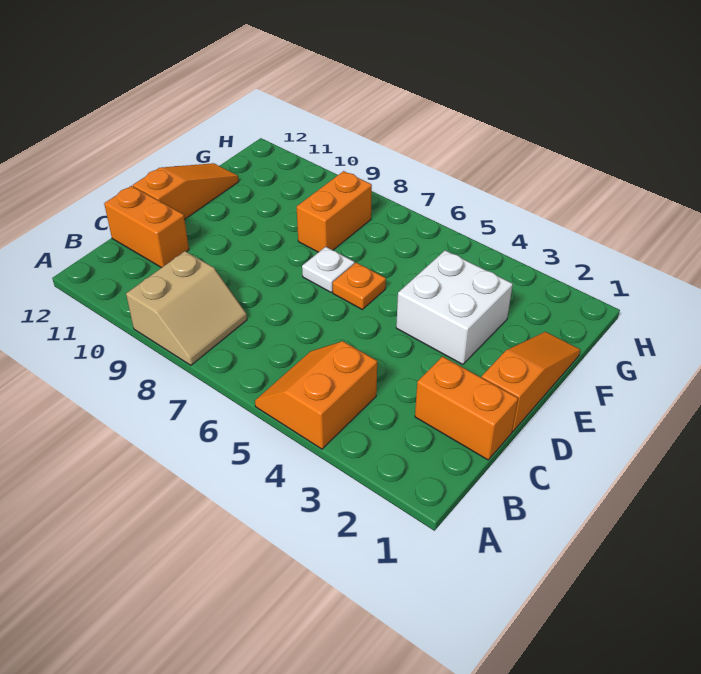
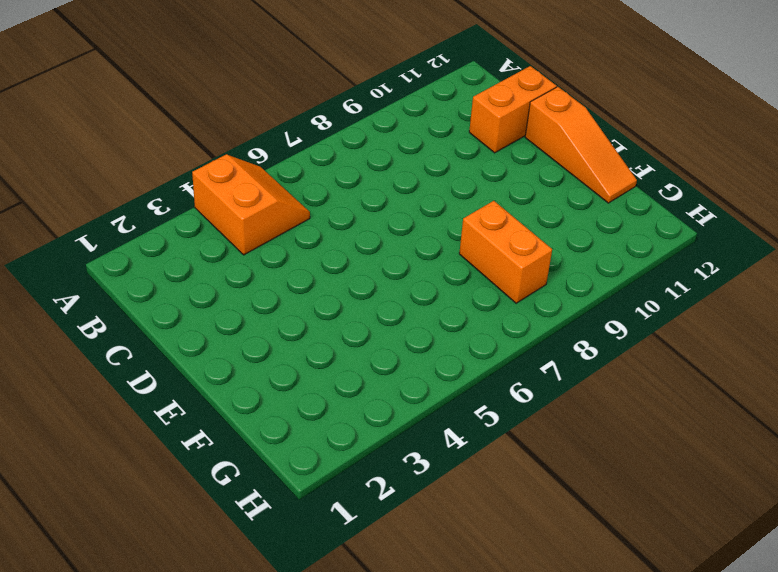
none -> tan 2x2 slope [126,251,247,365]
none -> orange 1x2 brick [415,356,518,460]

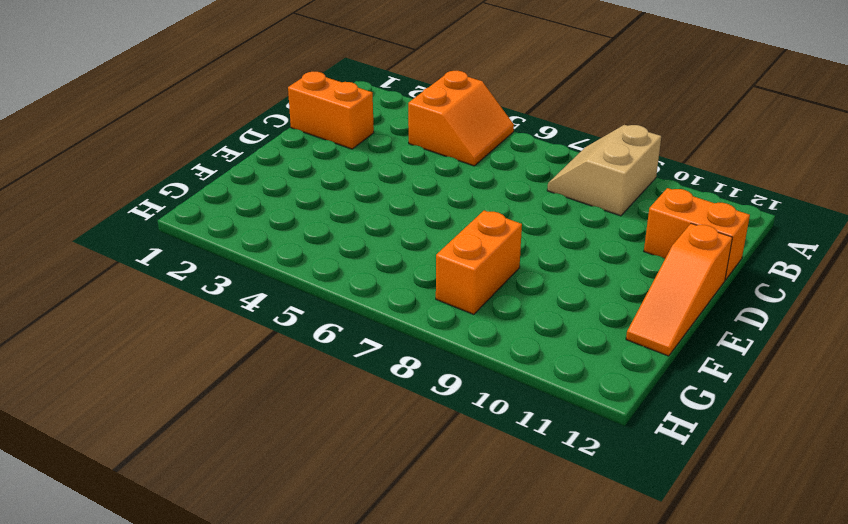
none -> orange 1x3 slope [482,332,580,432]
none -> white 2x2 brick [396,250,513,364]

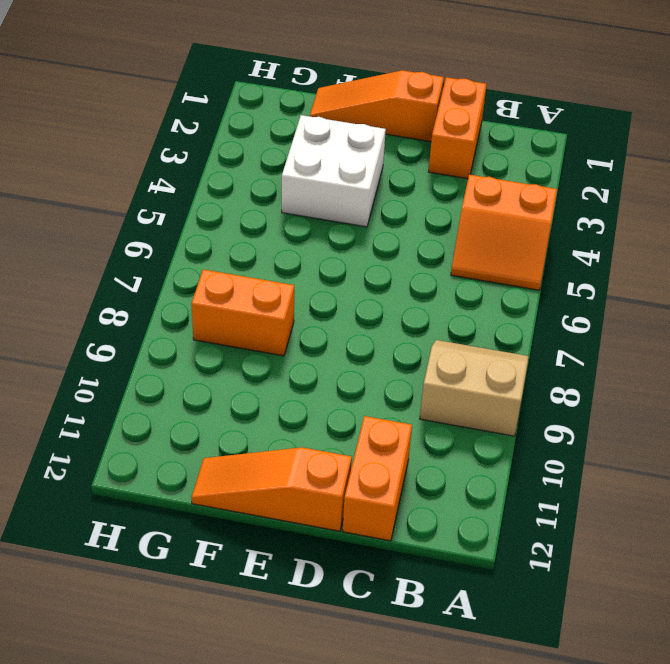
none -> orange 1x1 plate [333,263,386,309]
none -> white 1x1 plate [302,247,355,292]

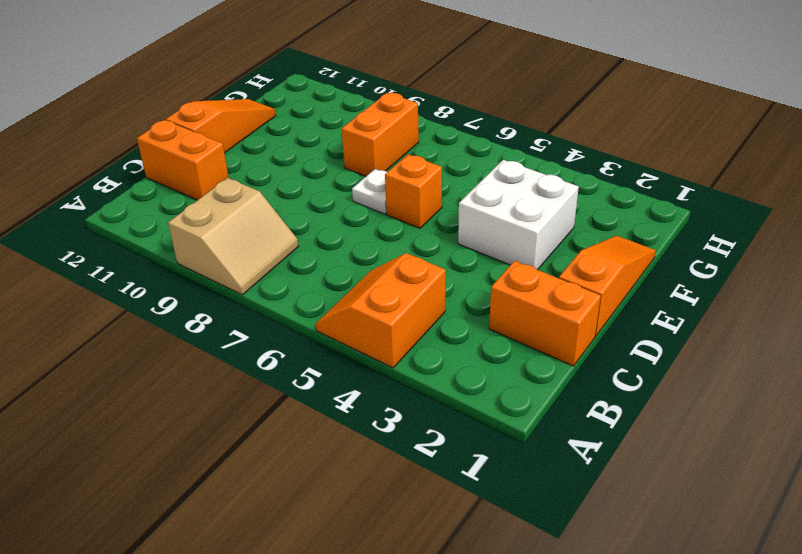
orange 1x1 brick [385,154,442,228] -> orange 1x1 plate [333,263,386,309]

